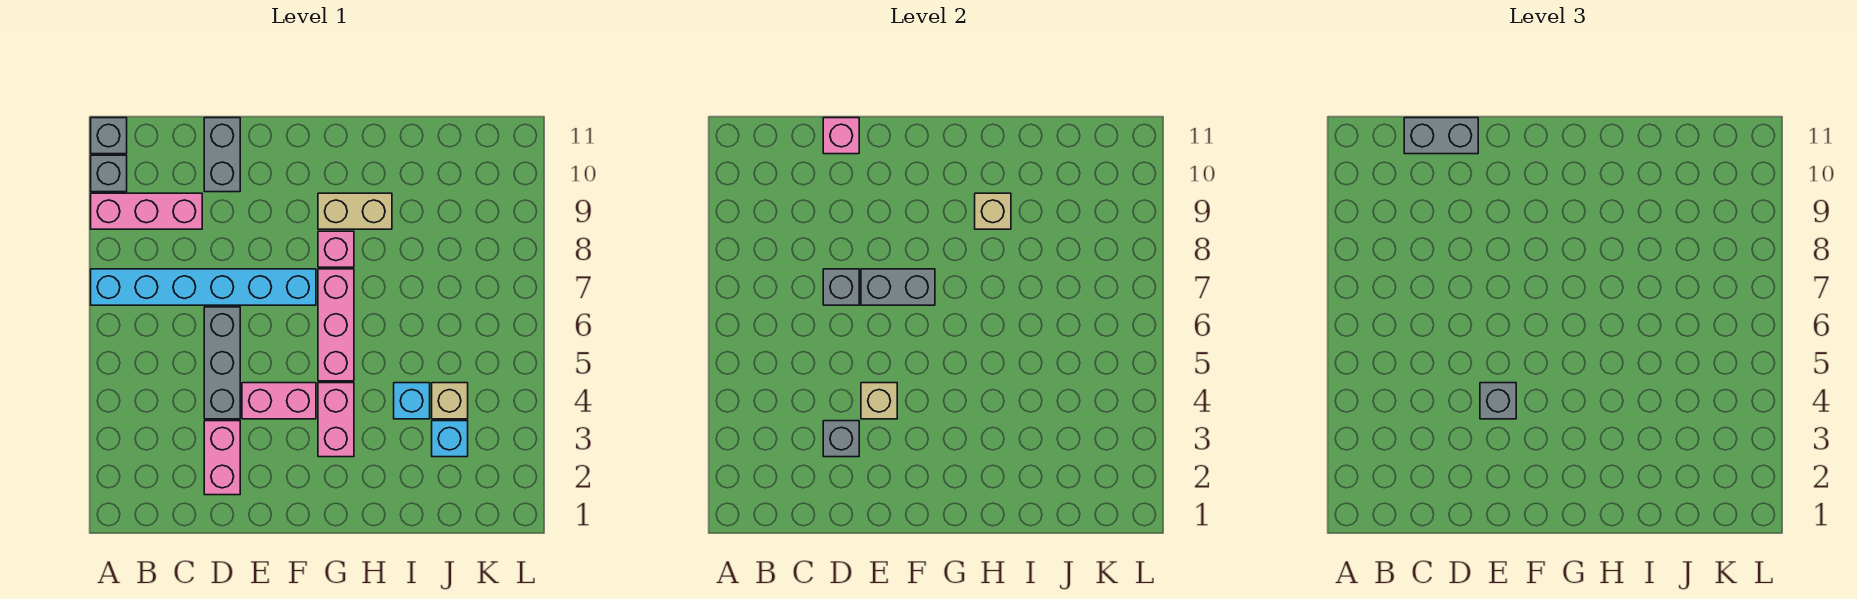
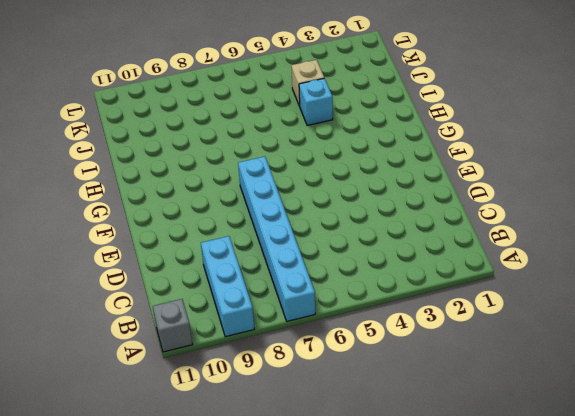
cyan 1x3 brick [201,236,254,337] -> pink 1x3 brick [91,193,202,229]
none -> grey 1x1 brick [91,155,127,192]
none -> pink 1x2 brick [204,421,240,495]
none -> grey 1x3 brick [204,307,240,419]

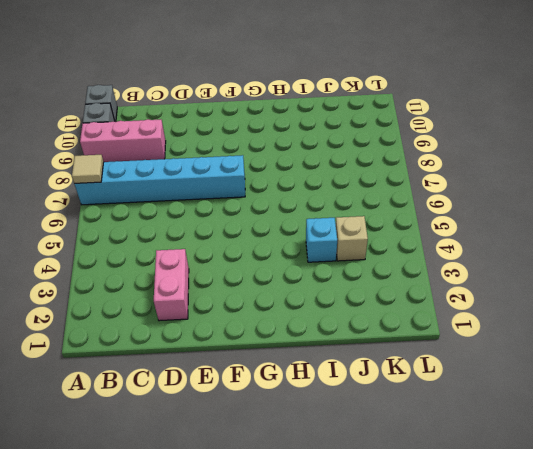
tan 1x1 tile [72,155,104,184] -> none
none -> grey 1x3 brick [204,307,240,419]
none -> grey 1x2 brick [204,118,240,192]
none -> pink 1x2 brick [242,383,316,419]

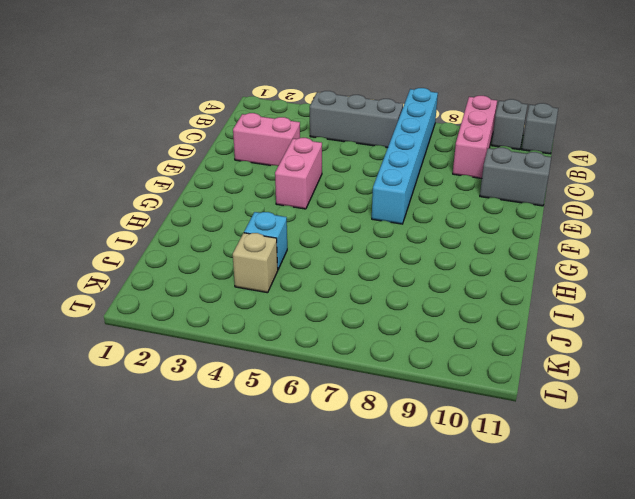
grey 1x3 brick [310,91,403,148] -> grey 1x3 brick moved to [204,307,240,419]
none -> pink 1x2 brick [318,383,354,457]
none -> pink 1x3 brick [318,269,354,381]
none -> pink 1x1 brick [318,231,354,267]

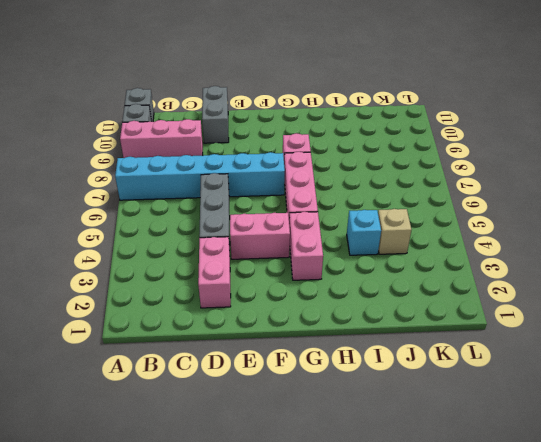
none -> tan 1x2 brick [318,193,392,229]
none -> cyan 1x1 brick [432,421,468,457]
none -> grey 1x1 brick [823,421,859,457]

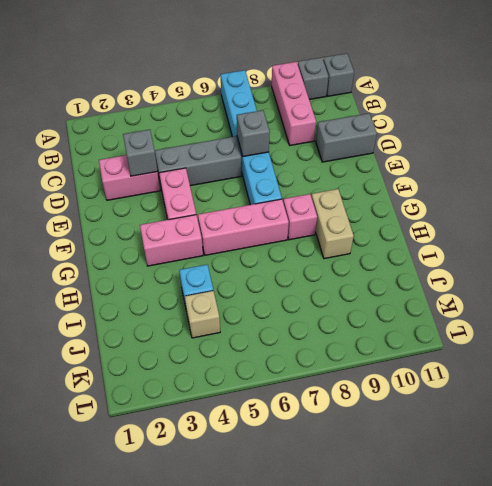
none -> cyan 1x1 brick [432,421,468,457]
none -> pink 1x1 brick [823,118,859,154]
none -> tan 1x1 brick [861,383,897,419]

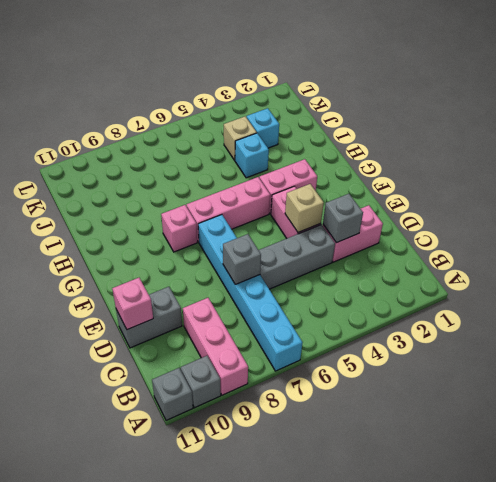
none -> tan 1x2 brick [318,193,392,229]
none -> grey 1x2 brick [861,269,935,305]
none -> tan 1x1 brick [975,193,1011,229]

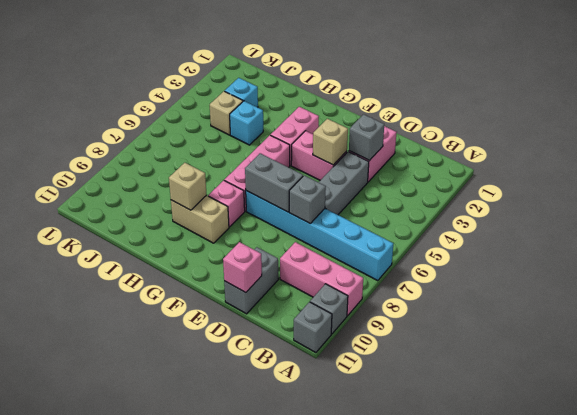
none -> grey 1x2 brick [1404,118,1478,154]
none -> grey 1x1 brick [1480,383,1516,419]

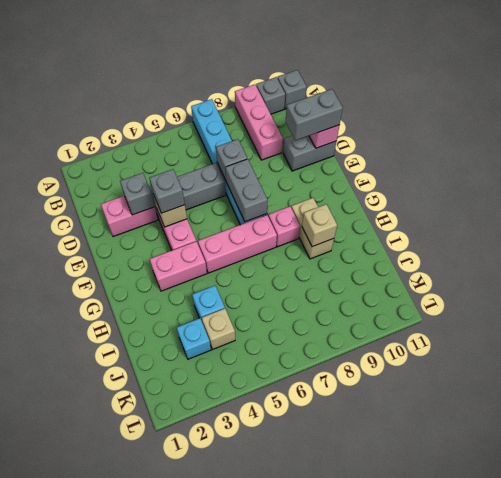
grey 1x2 brick [286,89,343,141] -> grey 1x2 brick turned to [1404,118,1478,154]

